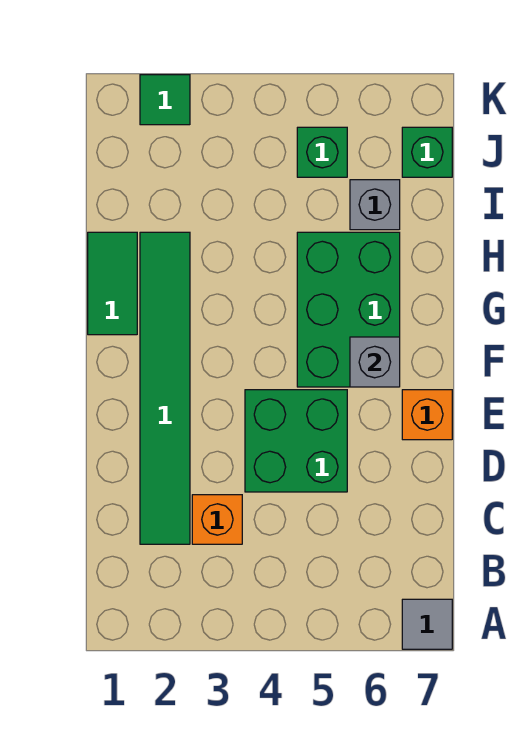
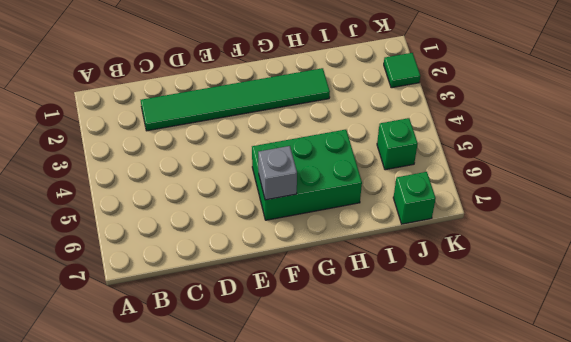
none -> grey 1x1 tile [402,599,452,649]
none -> orange 1x1 brick [192,495,242,544]
none -> green 2x2 brick [245,390,347,492]

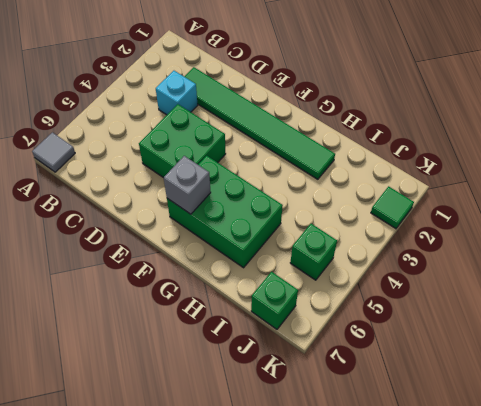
cyan 1x1 brick [156,71,198,115] -> orange 1x1 brick [192,495,242,544]
none -> orange 1x1 brick [402,390,452,440]
none -> green 1x2 tile [88,232,137,335]
none -> grey 1x1 brick [350,180,400,230]

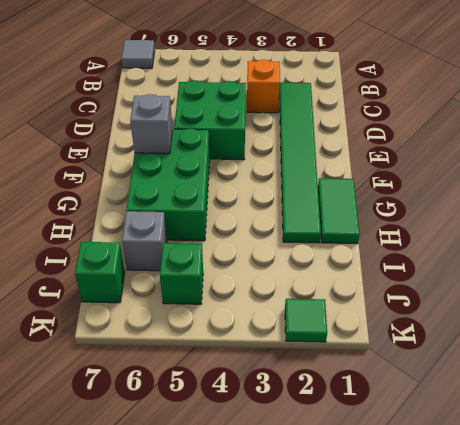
none -> orange 1x1 brick [402,390,452,440]

